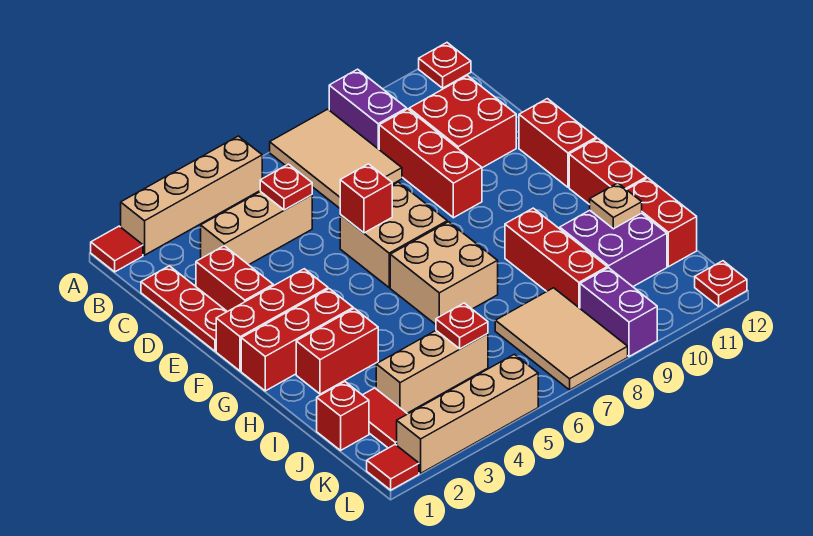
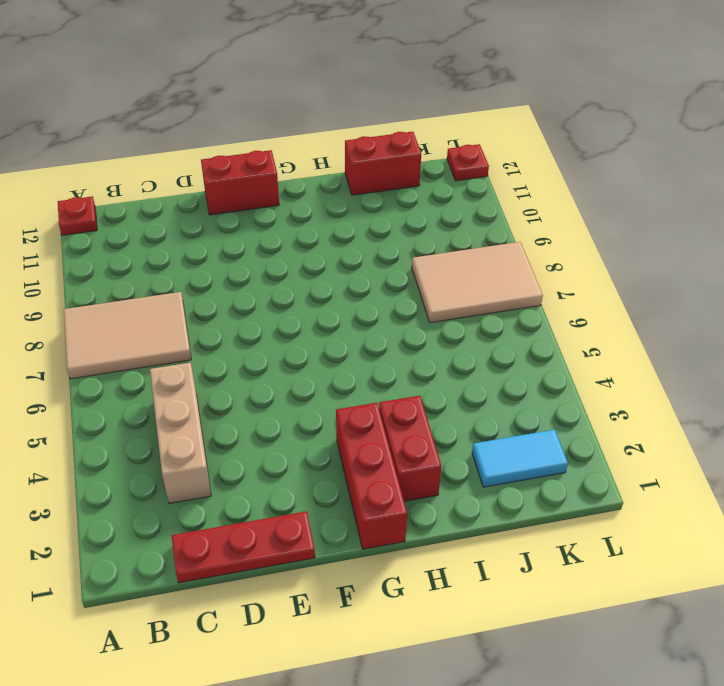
cyan 1x2 tile [472,429,568,487] -> red 1x2 tile [363,388,407,448]
none -> red 1x1 tile [91,226,143,272]
none -> tan 1x4 brick [121,136,262,255]
none -> purple 1x2 brick [329,69,407,149]
none -> red 1x3 brick [379,109,482,218]

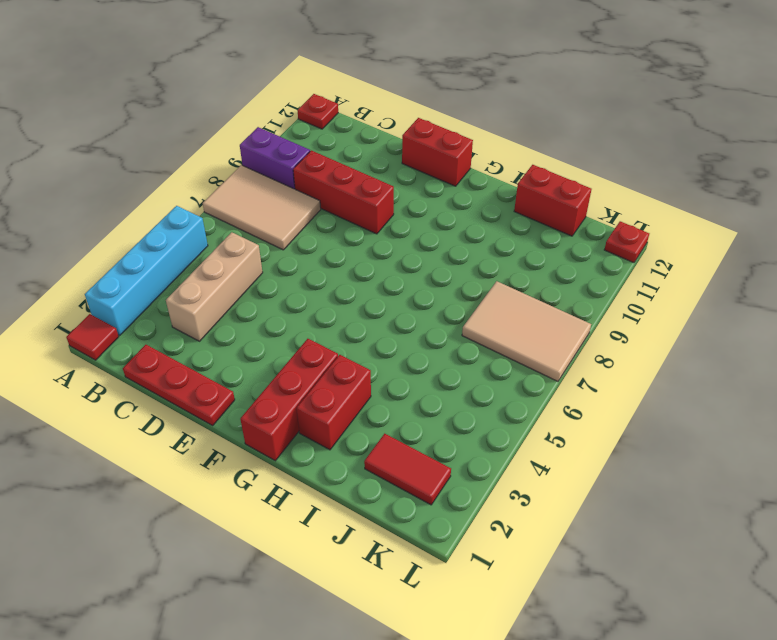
cyan 1x4 brick [85,206,208,335] -> tan 1x4 brick [121,136,262,255]
none -> red 2x2 brick [409,76,516,168]
none -> red 1x2 brick [196,246,273,312]
none -> tan 2x2 brick [340,182,447,287]
none -> red 1x3 brick [216,269,328,371]

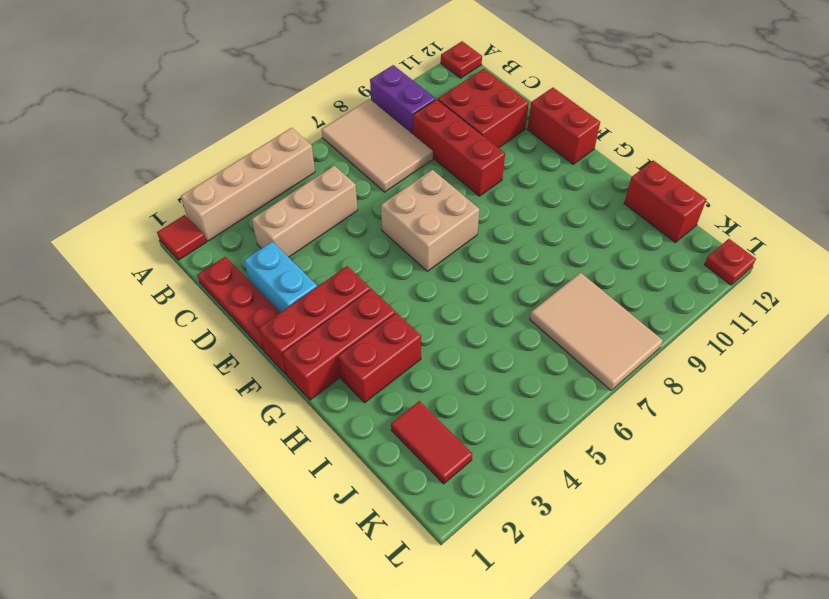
cyan 1x2 brick [244,242,317,313] -> red 1x2 brick [196,246,273,312]
none -> tan 2x2 brick [390,222,498,324]
none -> red 1x2 brick [569,138,647,205]
none -> red 1x3 brick [505,208,607,308]
none -> purple 2x2 brick [560,210,667,287]

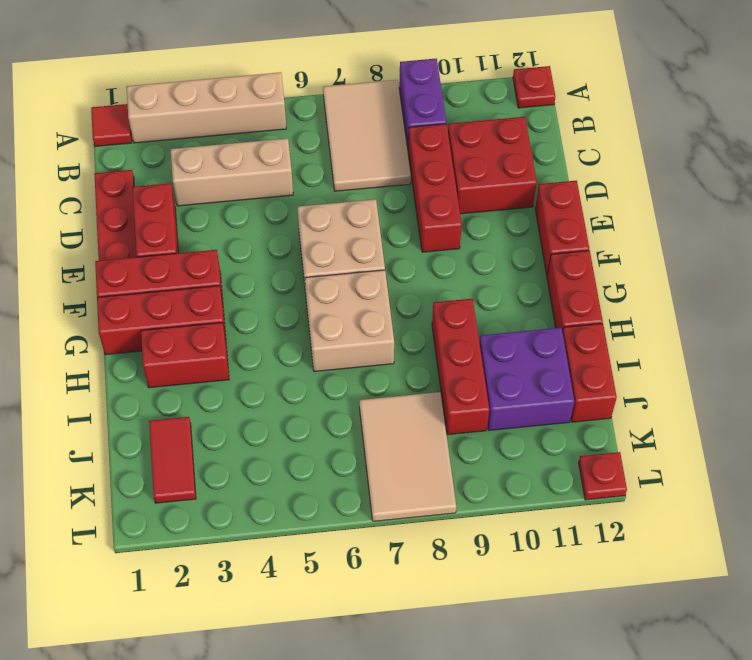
none -> red 1x1 brick [317,382,369,450]
none -> tan 1x3 brick [376,331,488,413]
none -> purple 1x2 brick [580,268,657,357]
none -> red 1x1 tile [367,445,419,490]

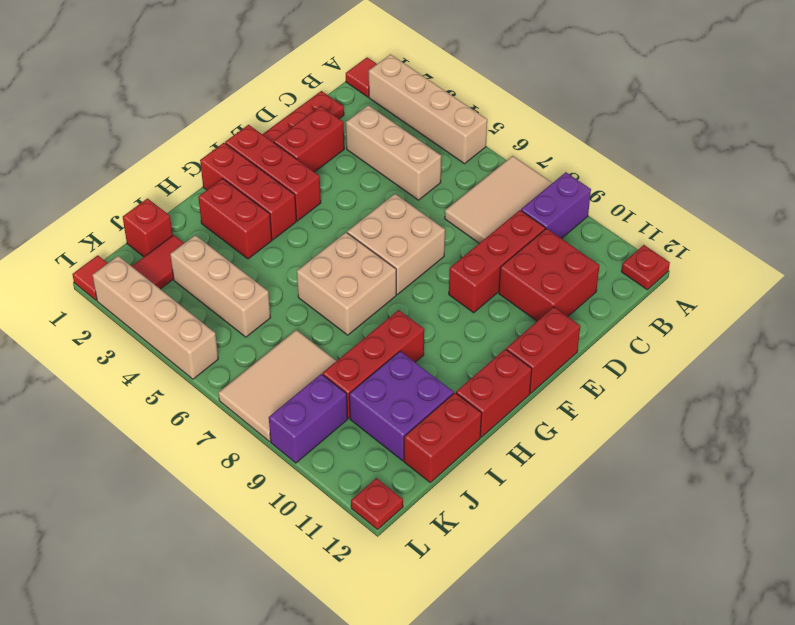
none -> red 1x1 plate [260,164,312,210]
none -> red 1x1 brick [340,164,392,233]
none -> tan 1x1 plate [590,183,642,229]
none -> red 1x1 plate [436,303,488,349]

